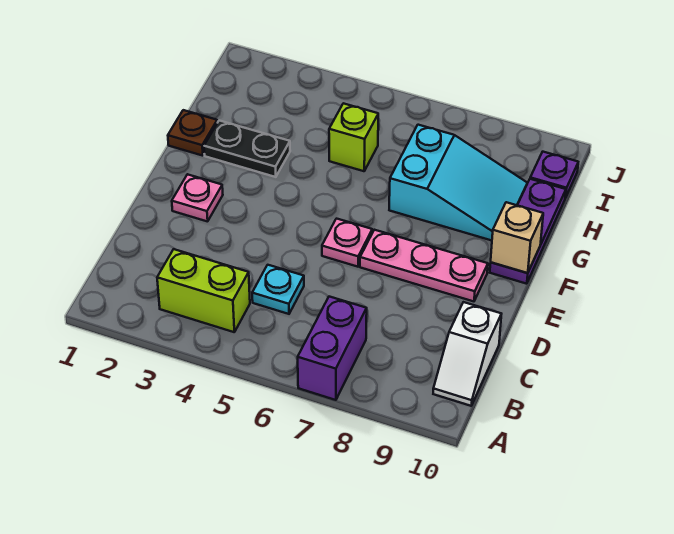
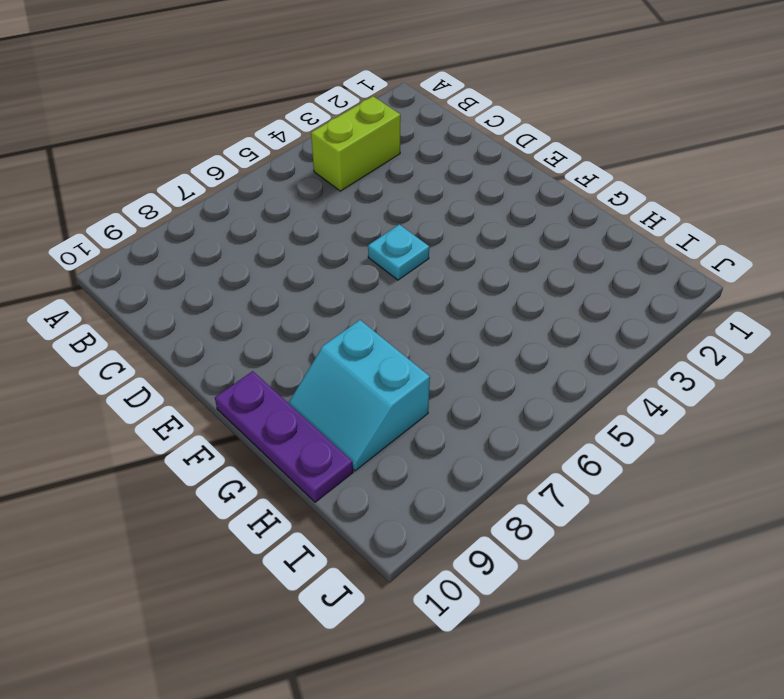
cyan 1x1 plate [368,224,429,280] -> cyan 1x1 plate moved to [252,265,304,314]
cyan 2x2 slope [289,320,430,471] -> cyan 2x3 slope [389,125,527,241]
none -> purple 1x2 brick [298,297,367,400]
none -> white 1x2 slope [433,302,501,406]
none -> pink 1x1 plate [172,174,223,222]

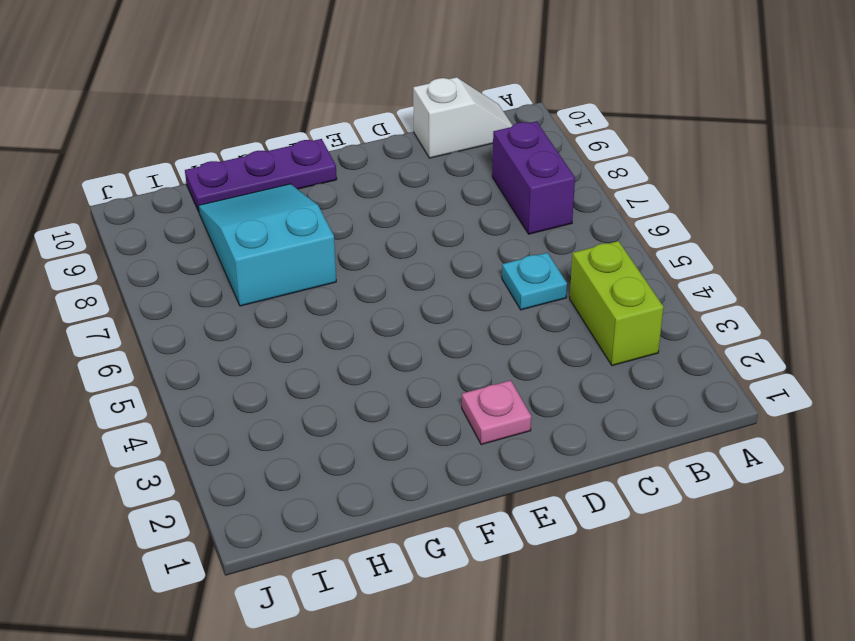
purple 1x2 brick [492,121,575,234] -> purple 1x2 brick turned to [298,297,367,400]
none -> pink 1x1 plate [322,219,372,267]
none -> pink 1x3 plate [360,230,488,301]
none -> brown 1x1 plate [168,110,217,156]

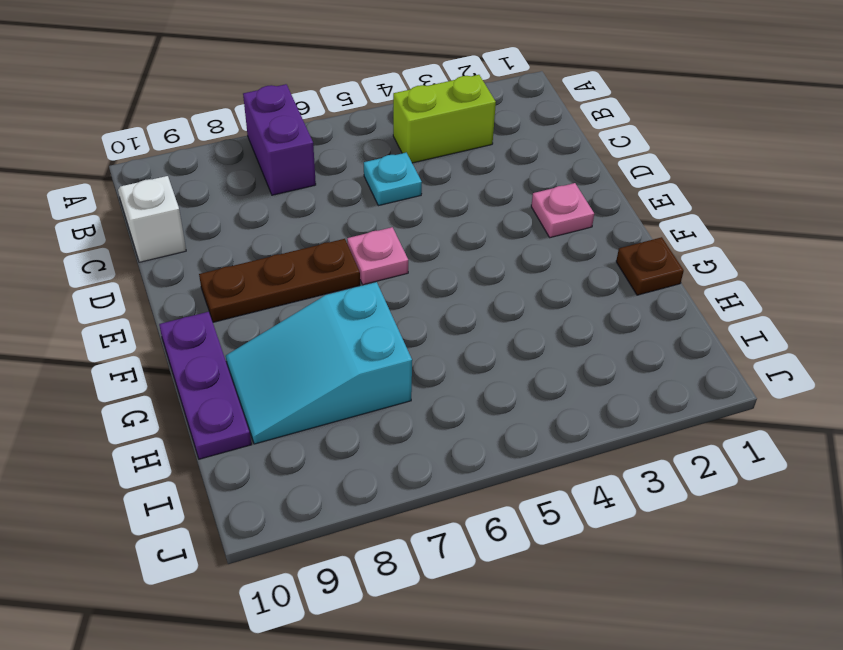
brown 1x3 plate [199,239,360,322] -> pink 1x3 plate [360,230,488,301]
none -> black 1x2 plate [204,121,290,177]
none -> lime 1x1 brick [329,103,378,171]
none -> purple 1x1 plate [530,152,578,198]

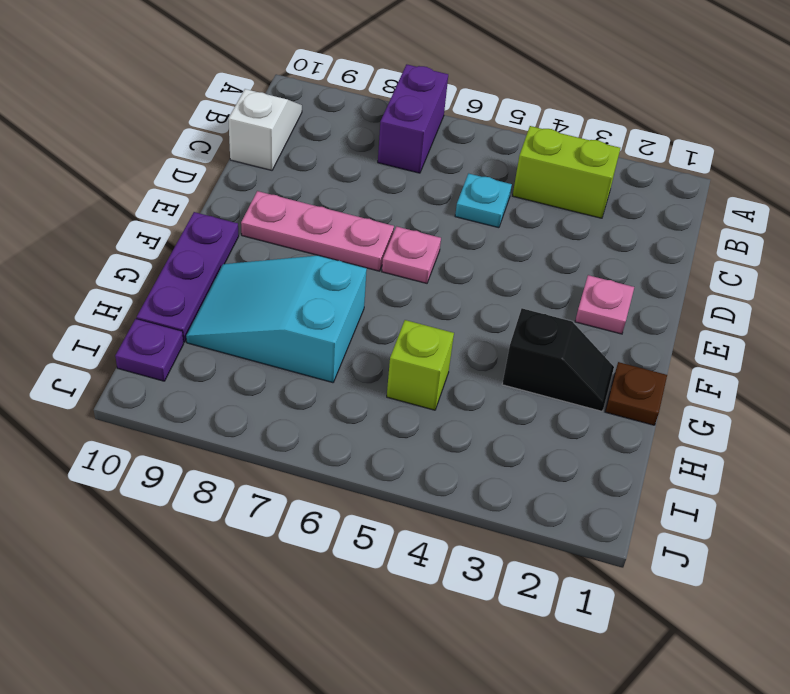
black 1x2 slope [502,308,614,411] -> black 1x2 plate [204,121,290,177]
none -> tan 1x1 brick [491,202,543,273]

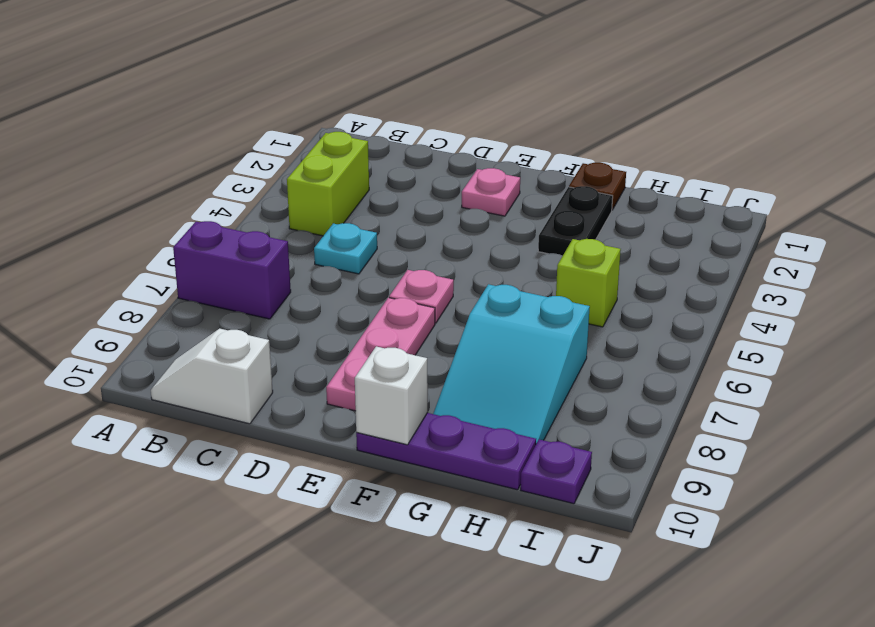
white 1x1 brick [355,346,428,445] -> tan 1x1 brick [491,202,543,273]

